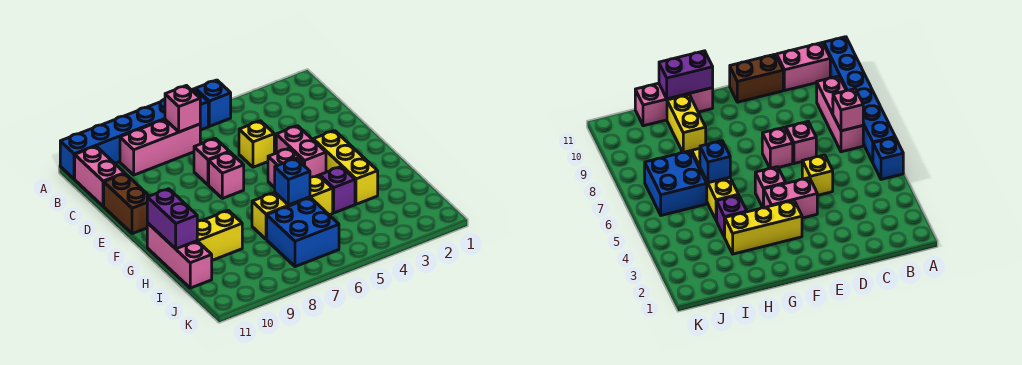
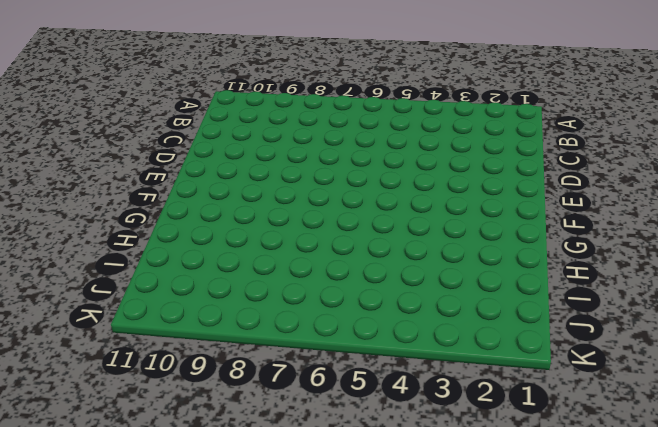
none -> blue 1x1 brick [196,80,231,126]
none -> blue 1x6 brick [60,89,208,179]
none -> pink 1x3 brick [120,120,200,175]

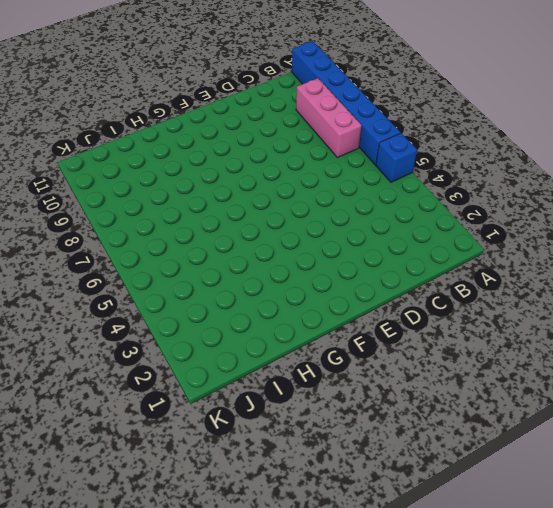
none -> pink 1x2 brick [75,146,125,206]
none -> yellow 1x1 brick [239,121,274,167]
none -> pink 1x1 brick [194,138,229,185]

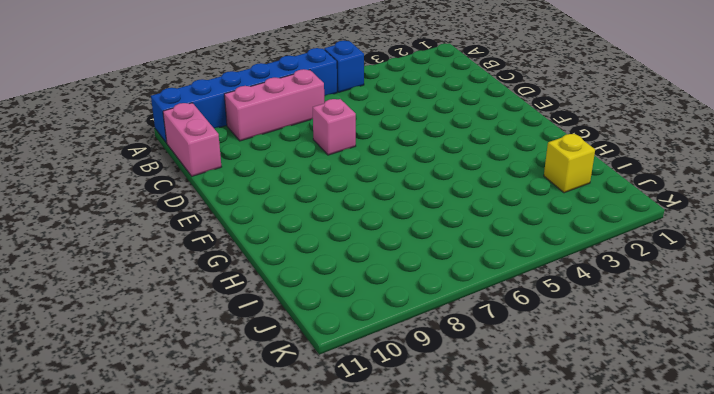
yellow 1x1 brick [544,134,595,193] -> yellow 1x1 brick moved to [239,121,274,167]
none -> brown 1x2 brick [104,174,149,234]
none -> pink 1x2 brick [276,126,326,177]
none -> pink 1x1 brick [209,152,244,198]

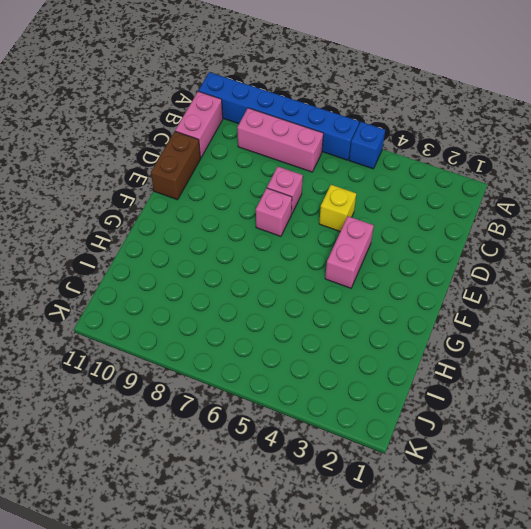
none -> yellow 1x3 brick [313,131,378,204]
none -> pink 1x1 brick [268,148,303,188]
none -> pink 1x3 brick [147,223,212,288]

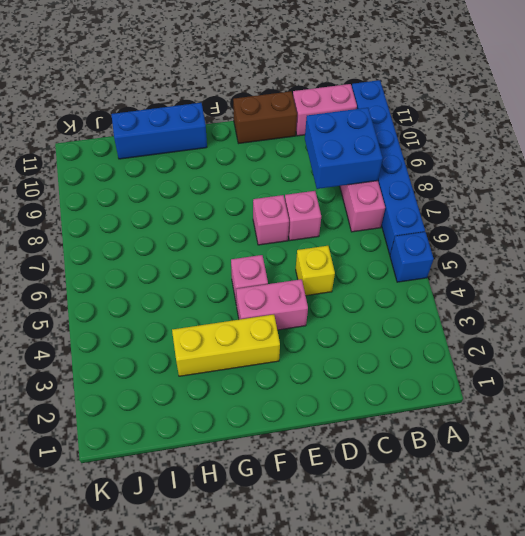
blue 2x2 brick [305,108,383,189] -> blue 2x2 brick moved to [267,198,339,267]
blue 1x3 brick [111,103,207,159] -> pink 1x3 brick [147,223,212,288]
none -> purple 1x1 brick [320,167,355,213]
none -> yellow 1x3 brick [252,175,333,239]
none -> yellow 1x2 brick [197,210,242,260]

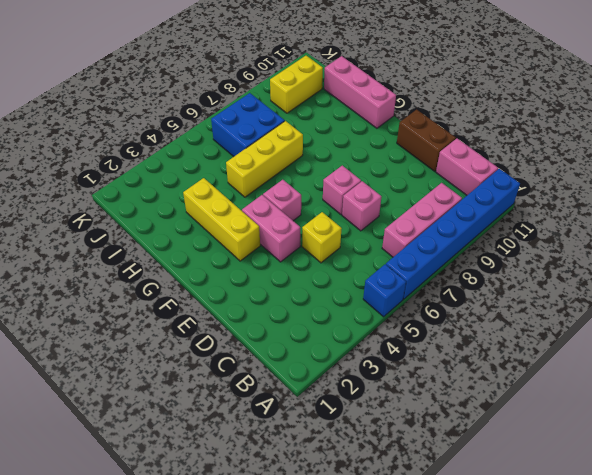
yellow 1x2 brick [270,56,323,113] -> yellow 1x2 brick moved to [197,210,242,260]
none -> purple 1x1 brick [320,167,355,213]
none -> pink 1x1 brick [165,86,200,132]
none -> purple 1x2 brick [147,189,197,249]

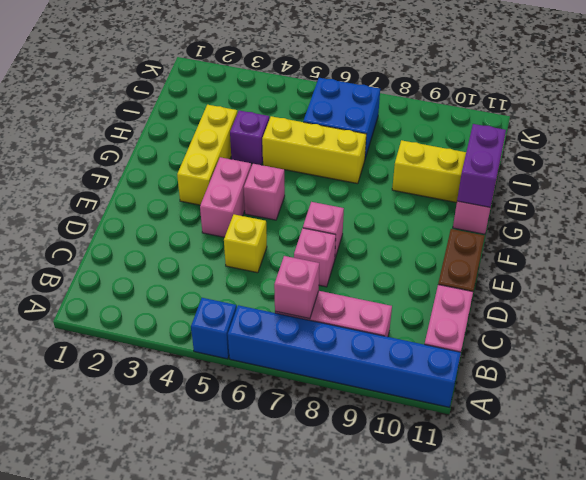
none -> blue 1x1 brick [275,159,310,205]

